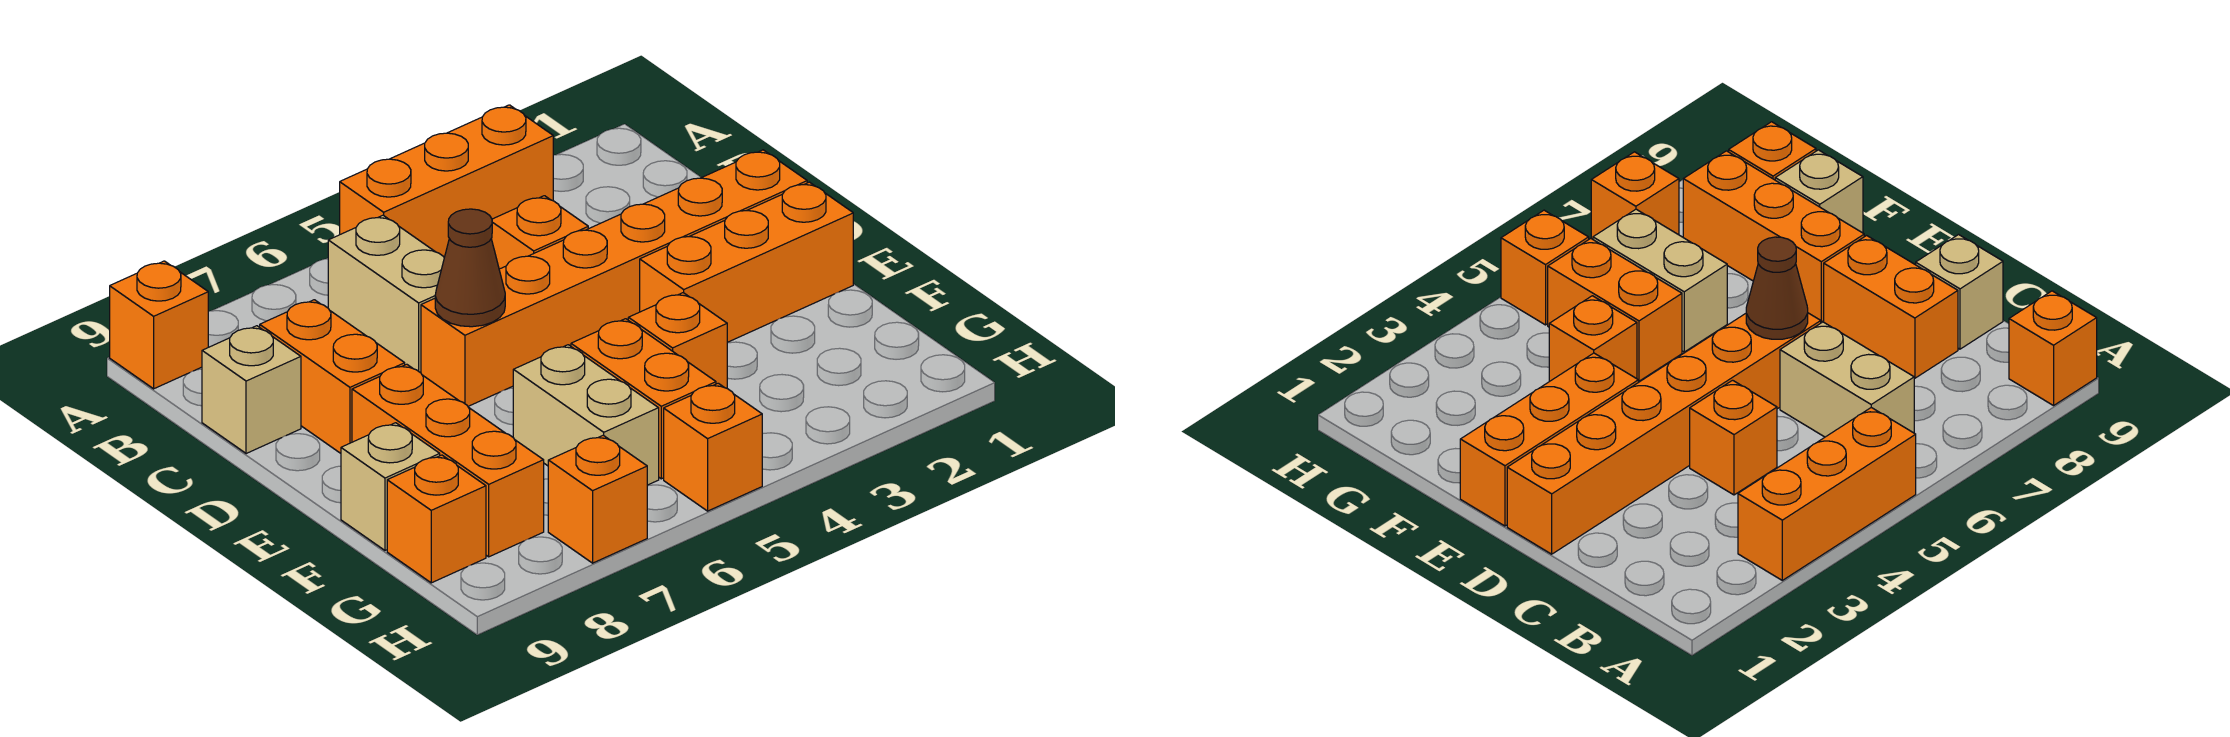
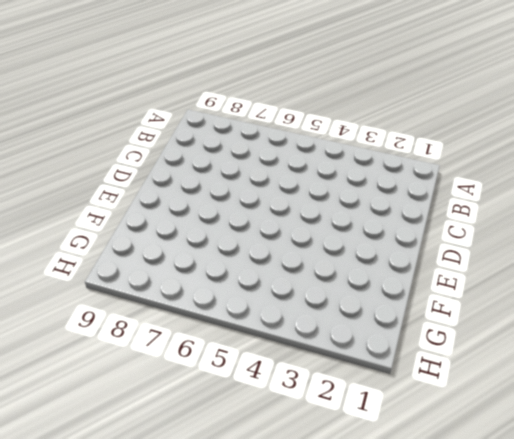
none -> orange 1x3 brick [340,105,553,257]
none -> orange 1x1 brick [110,261,208,389]
none -> tan 1x2 brick [328,215,444,373]

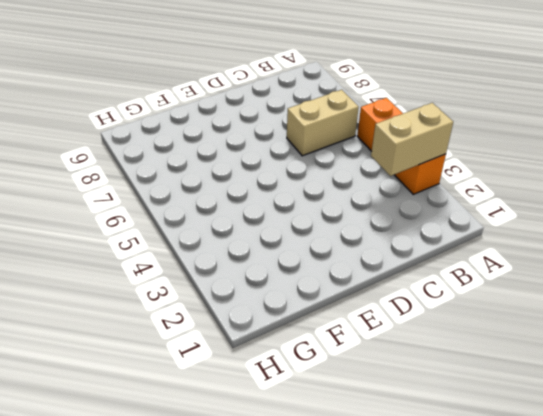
tan 1x2 brick [371,103,453,176] -> tan 1x2 brick moved to [513,345,659,485]
none -> orange 1x1 brick [110,261,208,389]
none -> orange 1x1 brick [491,196,588,269]
none -> orange 1x2 brick [260,300,405,453]

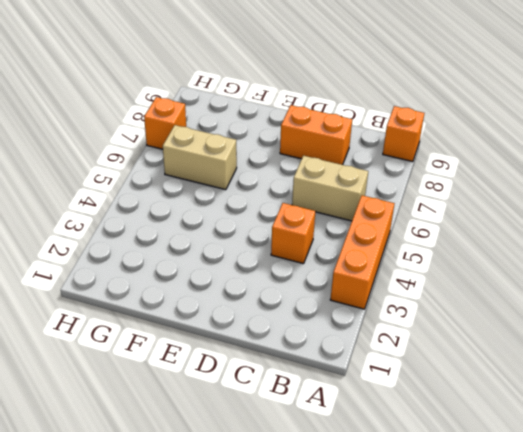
none -> tan 1x1 brick [202,326,301,454]
none -> orange 1x6 brick [421,150,807,406]
none -> orange 1x3 brick [640,182,853,342]

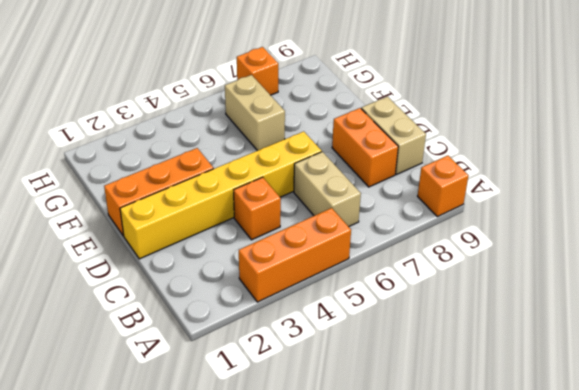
tan 1x2 brick [361,97,426,174] -> tan 1x1 brick [202,326,301,454]
yellow 1x6 brick [120,131,322,259] -> orange 1x6 brick [421,150,807,406]
none -> orange 1x3 brick [352,364,544,557]
none -> orange 1x1 brick [628,293,727,388]
none -> orange 1x2 brick [571,319,716,479]

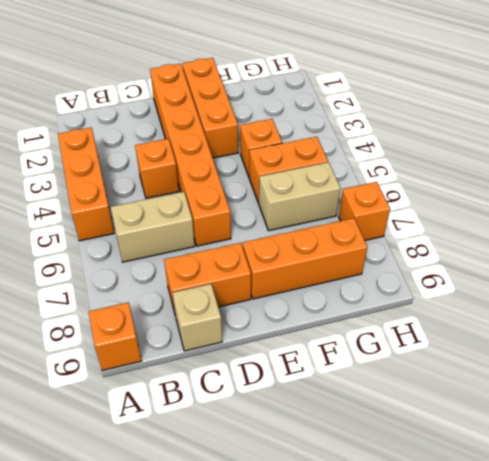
none -> tan 1x1 brick [341,423,440,550]
none -> orange 1x1 brick [387,455,486,583]
none -> orange 1x1 brick [664,383,762,511]

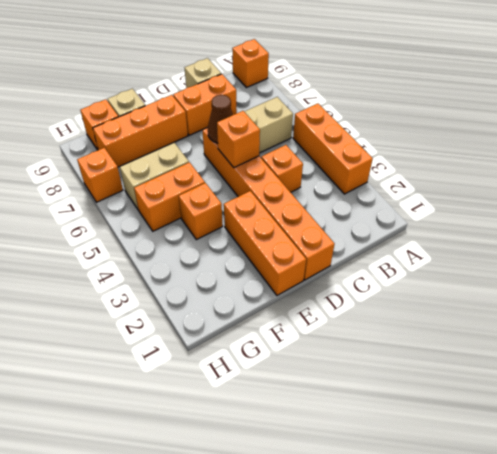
orange 1x1 brick [217,111,260,167] -> orange 1x1 brick moved to [664,383,762,511]

